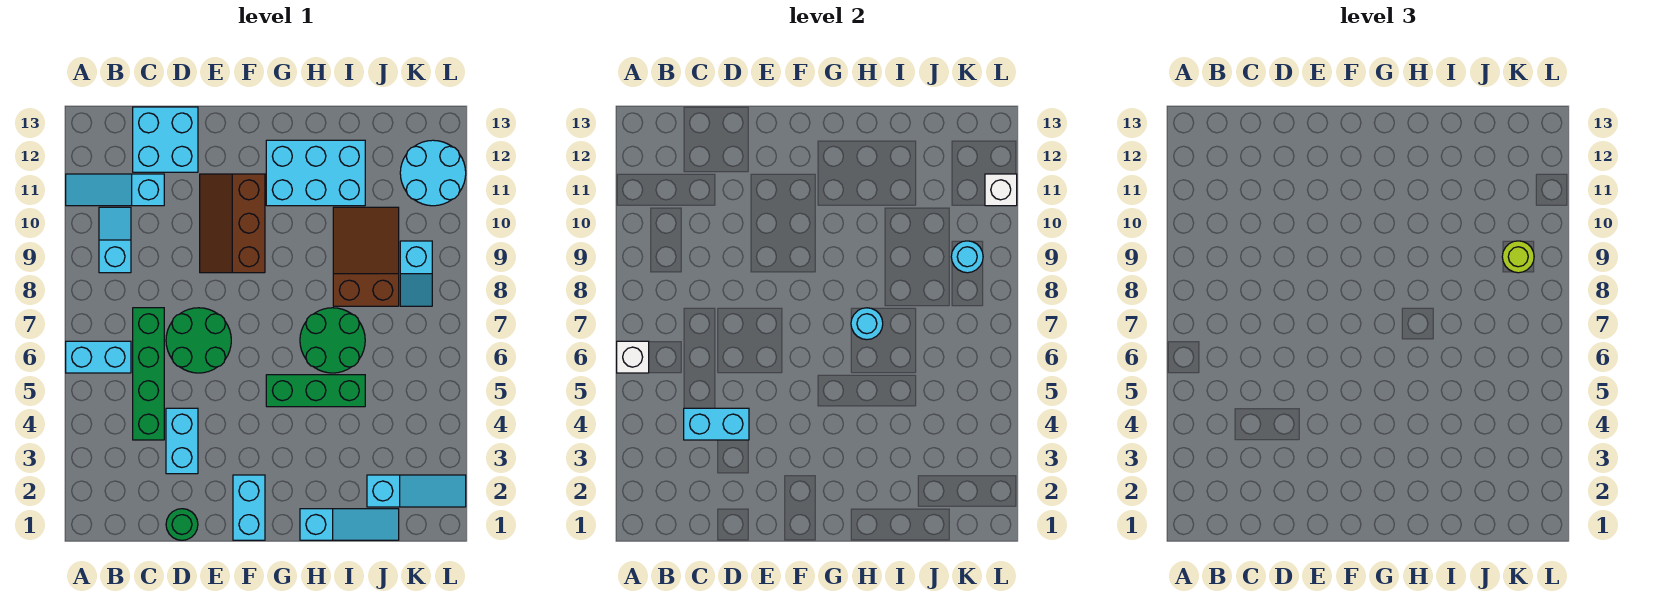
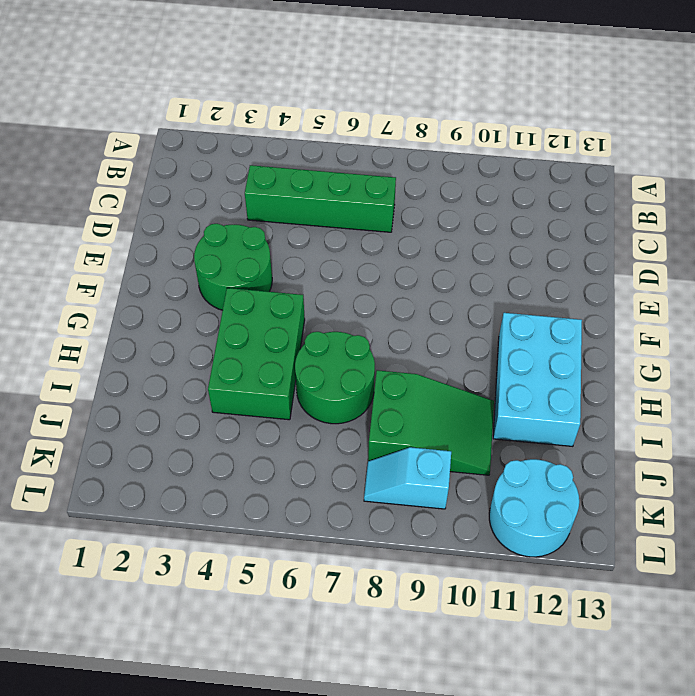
green 2x2 round brick [194,224,272,310] -> green 2x2 round brick moved to [166,308,231,373]
green 2x3 brick [208,288,305,420] -> green 1x3 brick [266,375,365,407]
green 2x3 slope [368,370,494,475] -> brown 2x3 slope [333,207,399,306]
none -> cyan 1x2 brick [66,341,131,373]
none -> cyan 1x3 slope [66,174,164,206]
none -> cyan 1x2 slope [99,207,131,273]

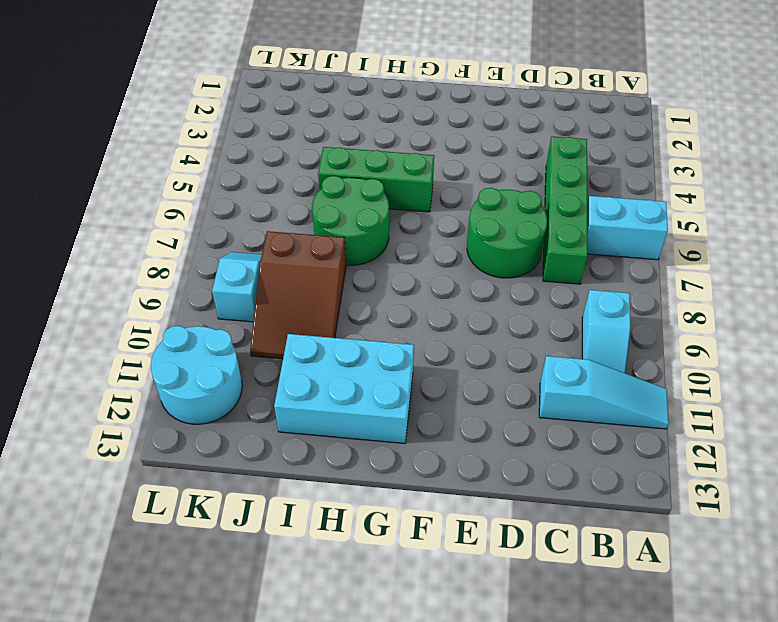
none -> cyan 2x2 brick [133,107,198,172]
none -> green 1x1 round brick [166,509,198,540]
none -> cyan 1x2 brick [166,408,198,474]

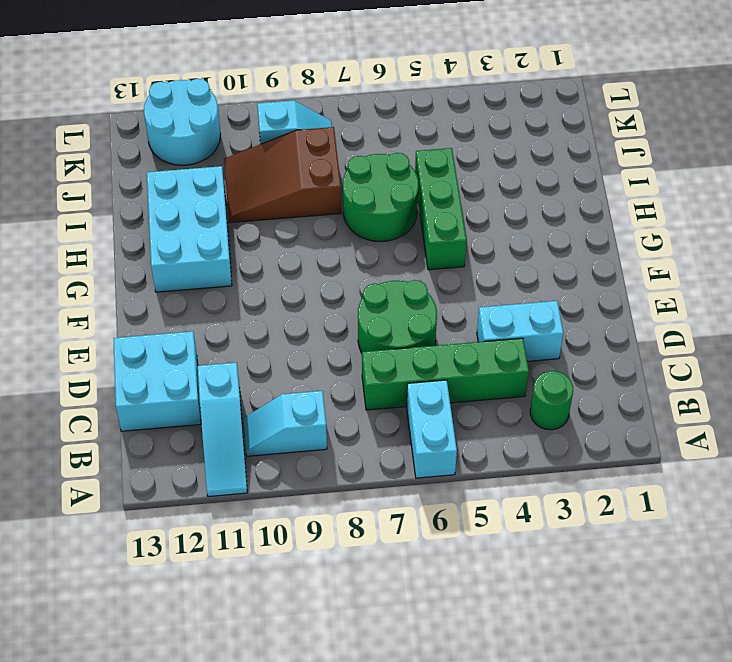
green 1x1 round brick [530,371,573,430] -> green 1x1 round brick moved to [166,509,198,540]
none -> brown 2x3 slope [200,174,265,273]
none -> cyan 1x2 brick [233,475,265,540]
none -> cyan 1x3 slope [300,509,399,540]

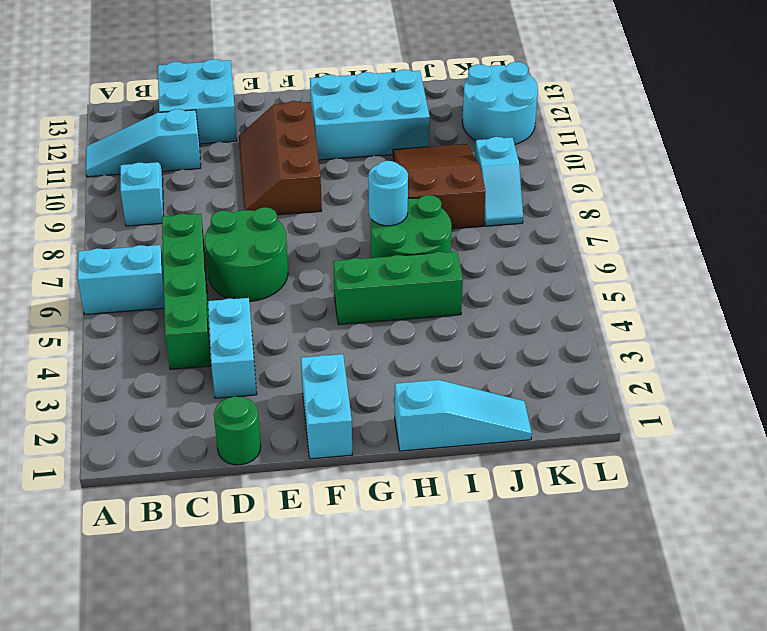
none -> cyan 1x3 slope [367,475,466,507]
none -> white 1x1 brick [617,341,649,373]
none -> cyan 1x2 brick [684,408,749,440]

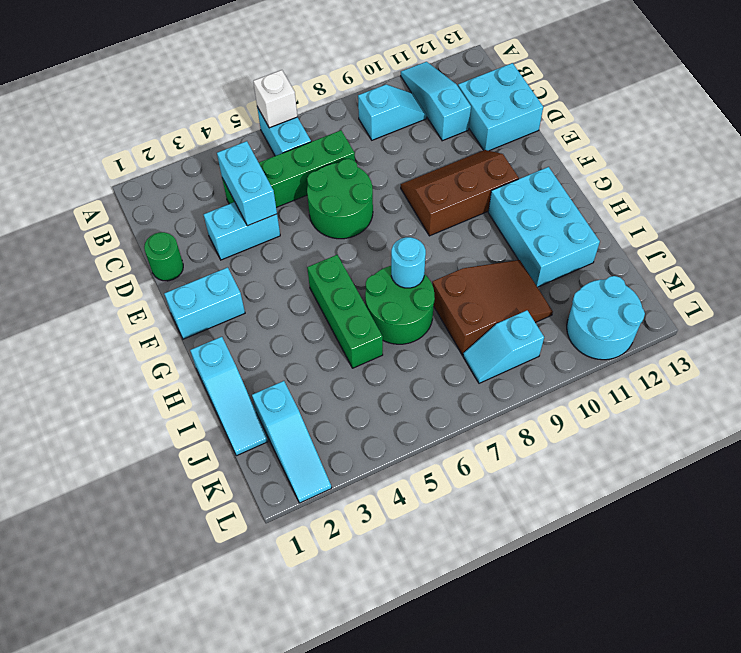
none -> cyan 1x1 round brick [951,241,983,273]
none -> white 1x1 brick [985,174,1017,206]
none -> lime 1x1 round brick [1502,241,1534,273]

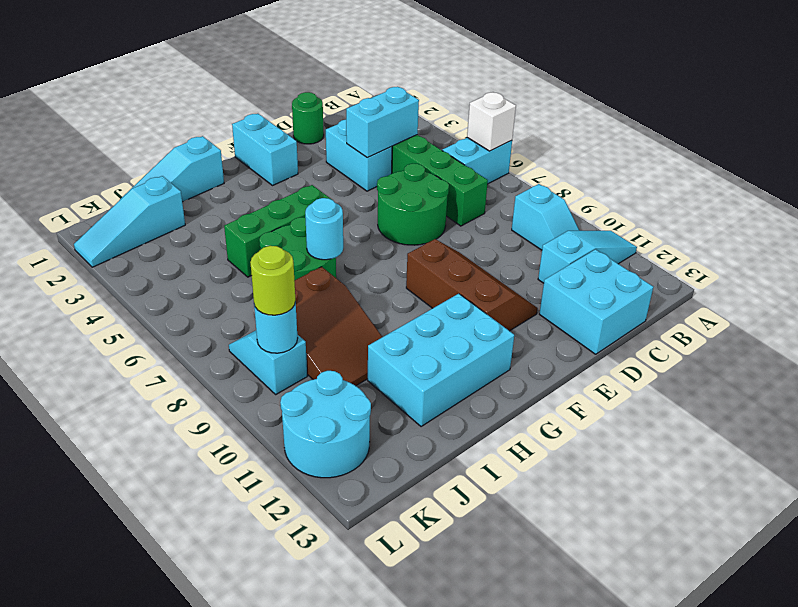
none -> white 1x1 brick [985,174,1017,206]

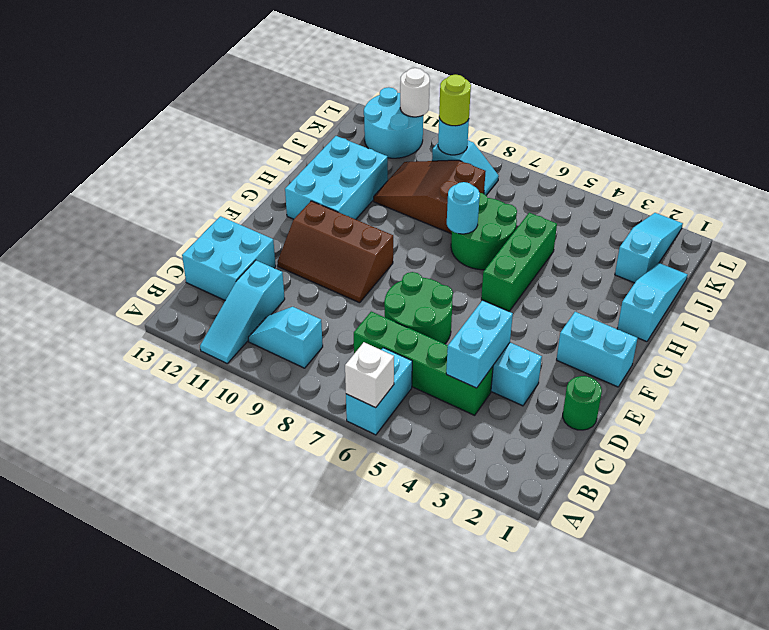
white 1x1 round brick [400,68,430,117] -> white 1x1 brick [985,174,1017,206]

